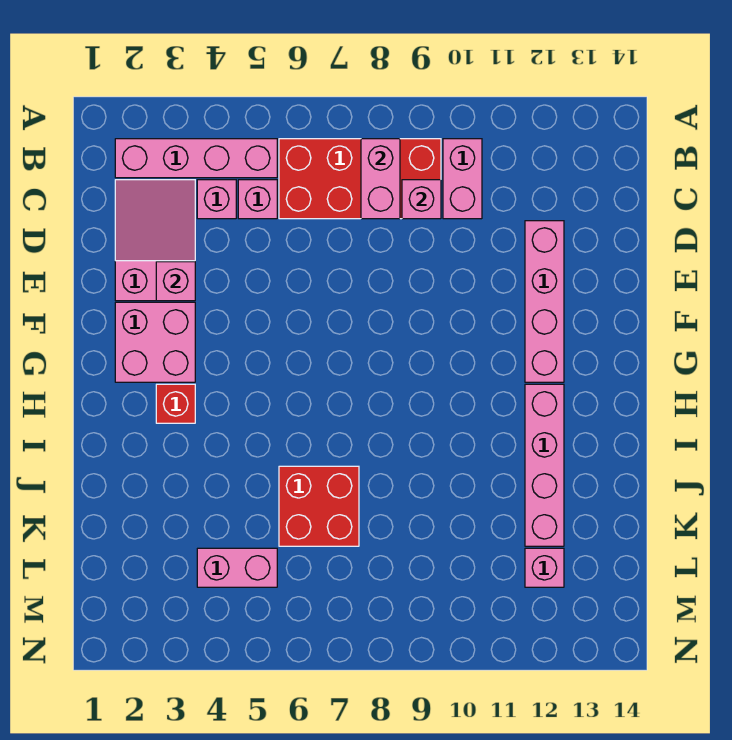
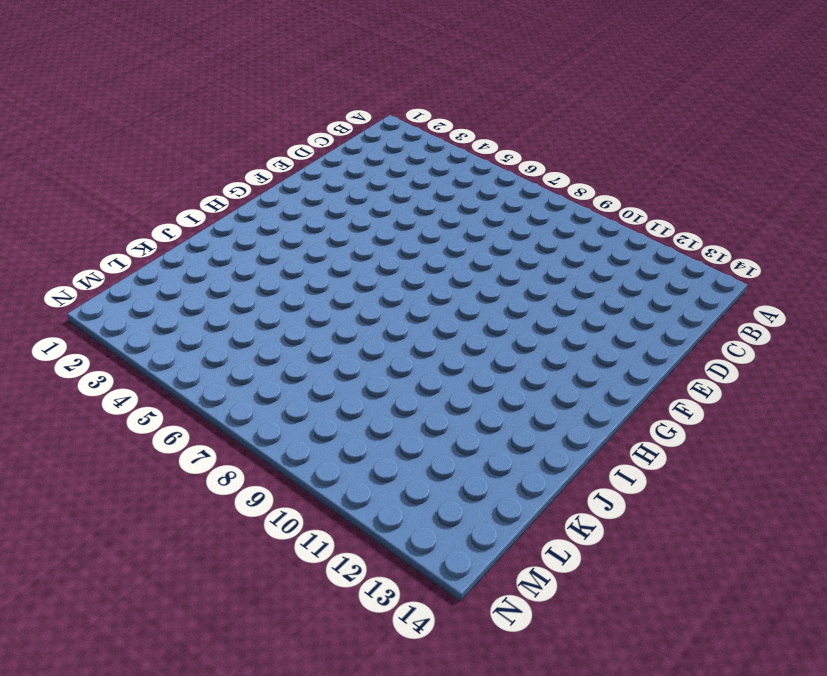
none -> pink 1x4 brick [115,139,277,178]
none -> red 2x4 brick [279,139,441,219]
none -> pink 1x2 brick [443,139,482,219]

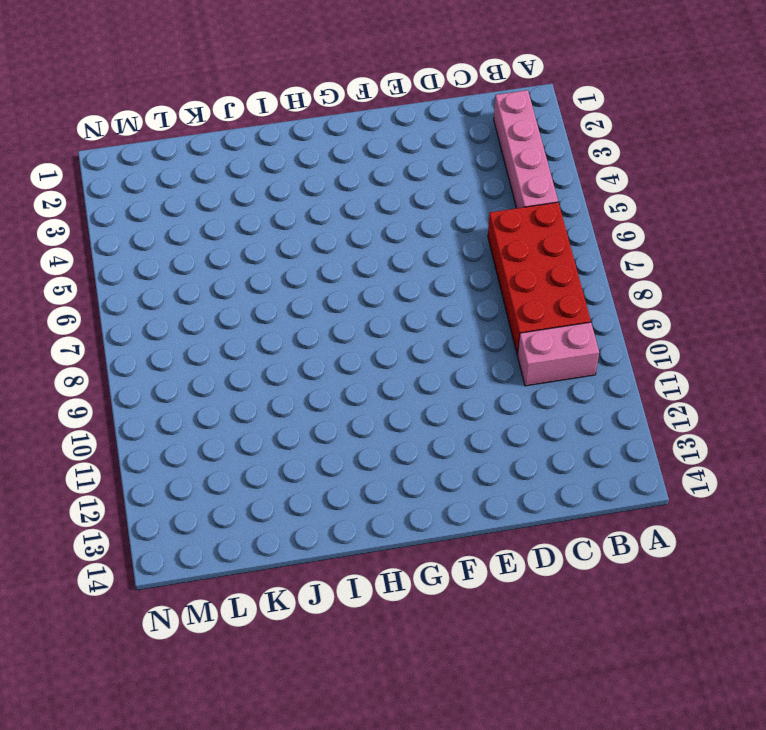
none -> pink 2x3 slope [115,180,195,301]
none -> pink 1x1 brick [197,180,236,219]
none -> pink 1x1 brick [238,180,277,219]

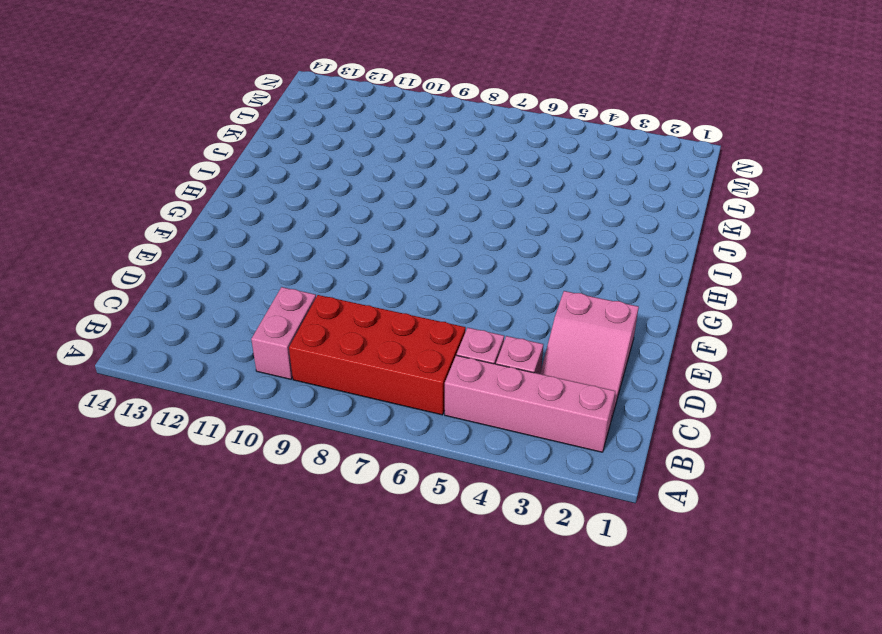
none -> pink 1x4 brick [525,221,564,382]
none -> pink 2x2 brick [115,302,195,382]
none -> red 1x1 brick [156,384,195,423]

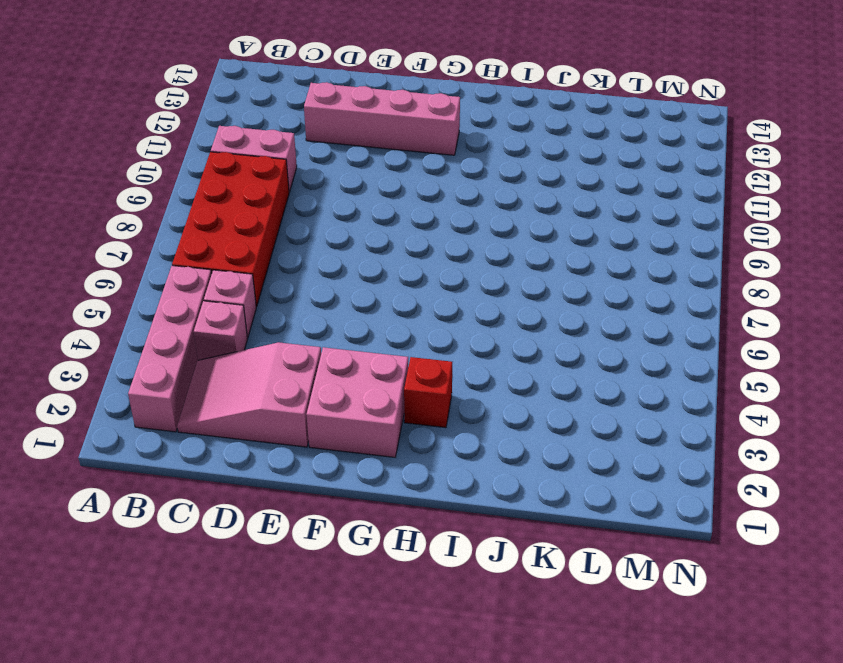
none -> pink 1x4 brick [525,384,564,546]
none -> red 2x2 brick [279,466,359,546]
none -> pink 1x2 brick [197,548,277,587]

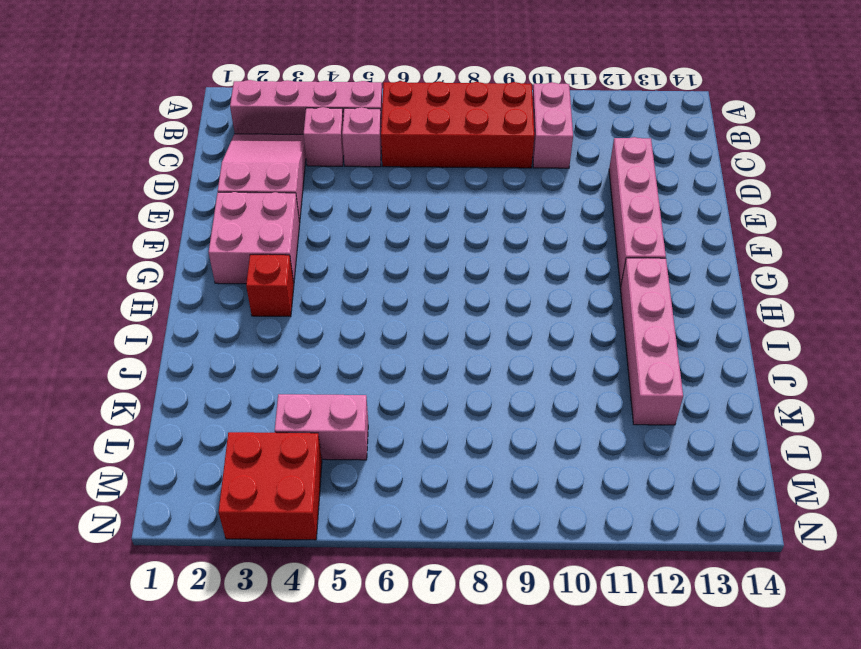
red 2x2 brick [219,432,322,540] -> red 2x2 brick moved to [279,466,359,546]
none -> pink 1x1 brick [525,548,564,587]
none -> pink 1x2 brick [361,139,400,219]
none -> pink 1x1 brick [402,180,441,219]

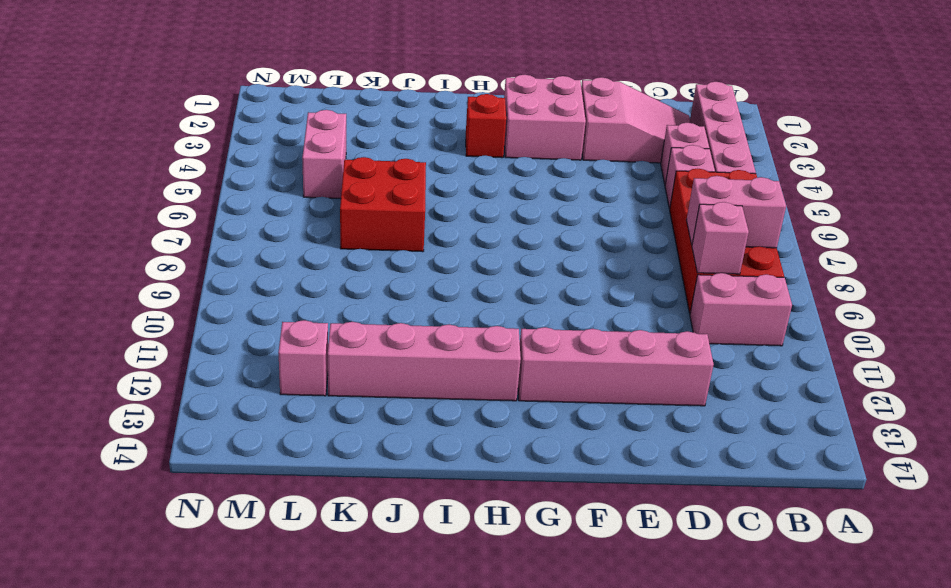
none -> pink 1x1 brick [156,262,195,301]

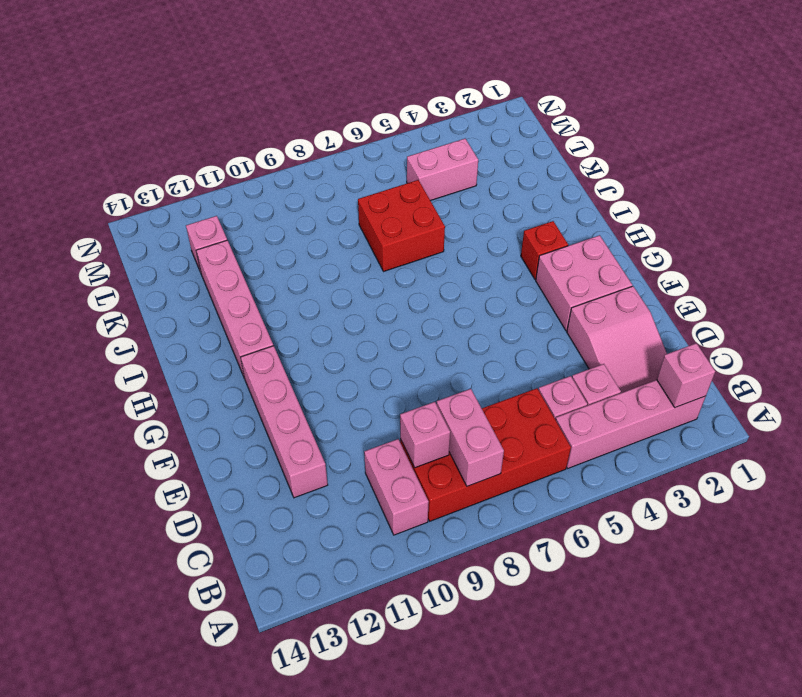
pink 1x1 brick [657,343,715,407] -> pink 1x1 brick moved to [156,262,195,301]

